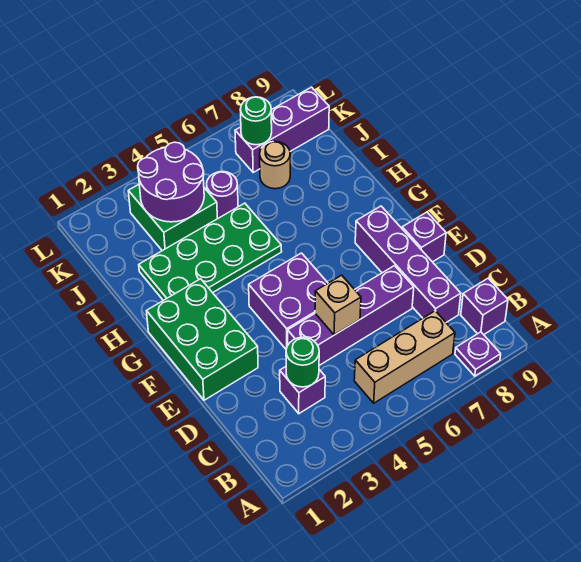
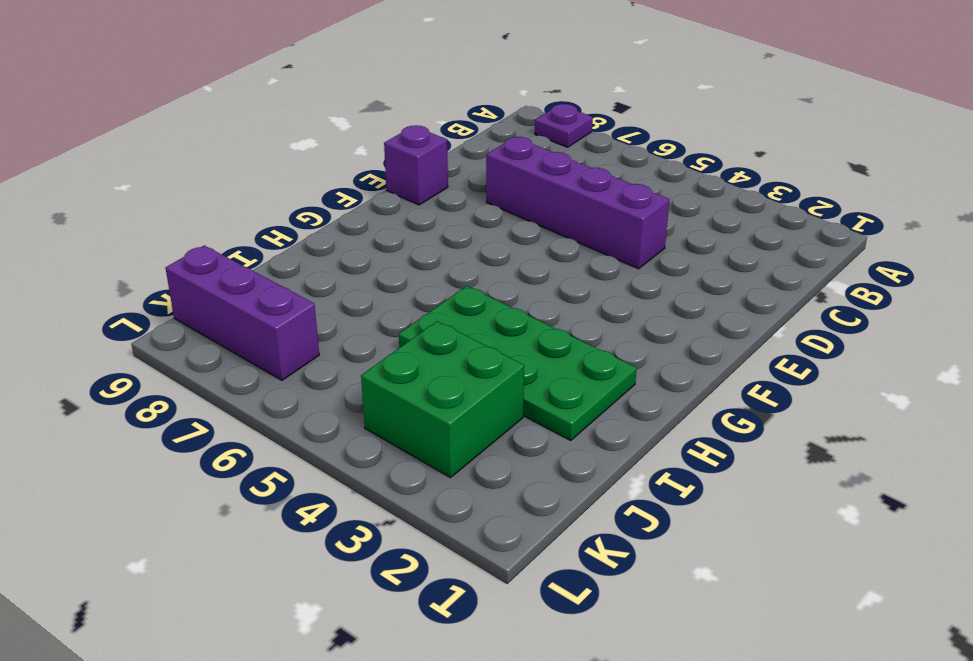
none -> tan 1x3 brick [354,311,455,403]
none -> purple 1x1 brick [461,278,508,335]
none -> purple 1x1 brick [280,367,325,414]

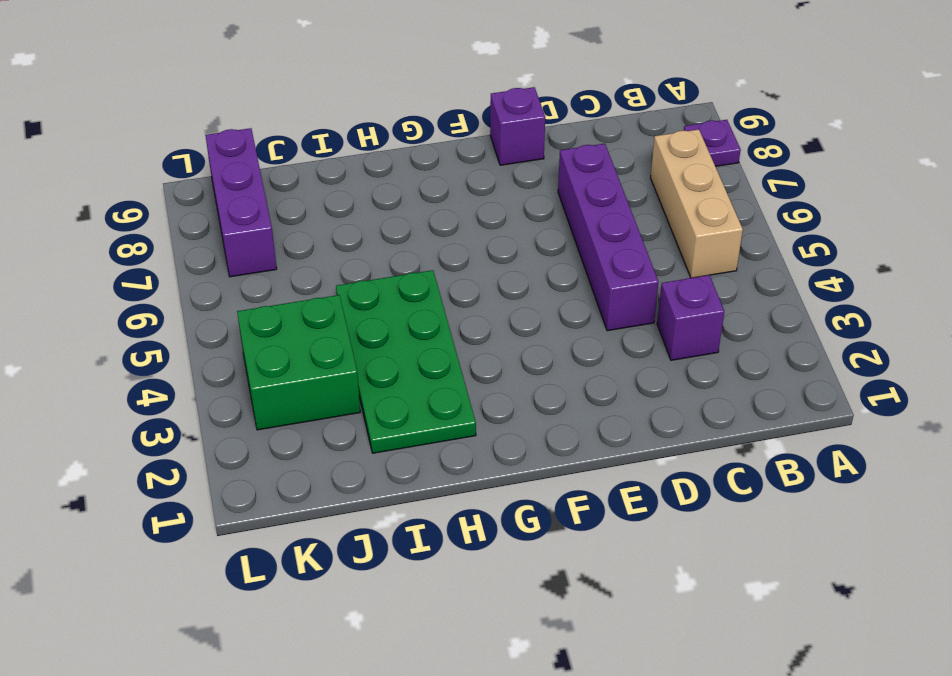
none -> purple 1x1 brick [461,278,508,335]
none -> purple 1x4 brick [355,206,461,322]
none -> green 2x3 brick [147,279,258,400]

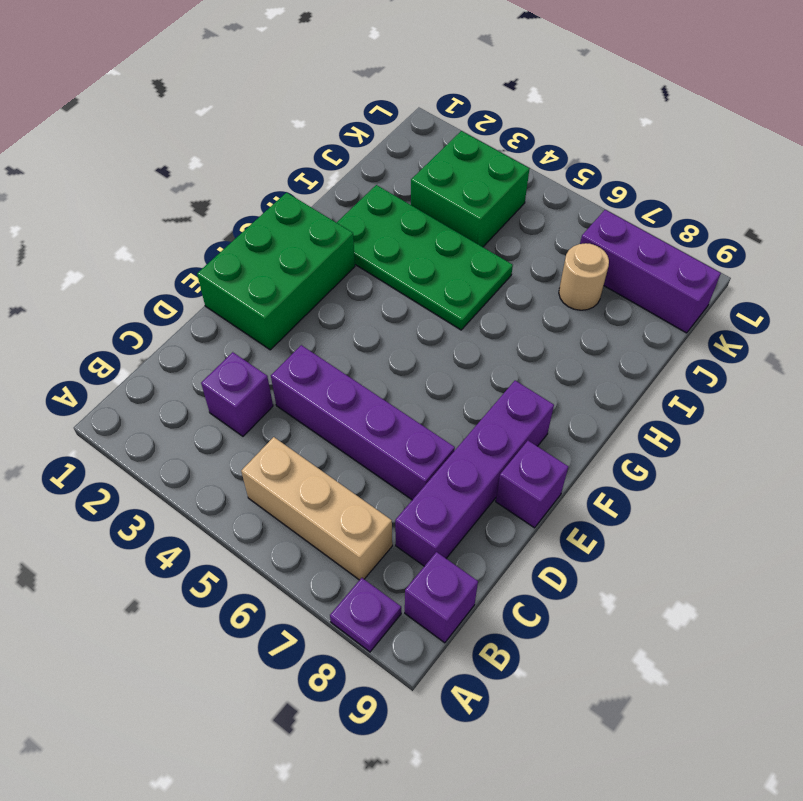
none -> purple 2x2 brick [249,253,328,349]
none -> purple 1x1 round brick [207,172,238,218]
none -> green 1x1 round brick [286,337,319,387]

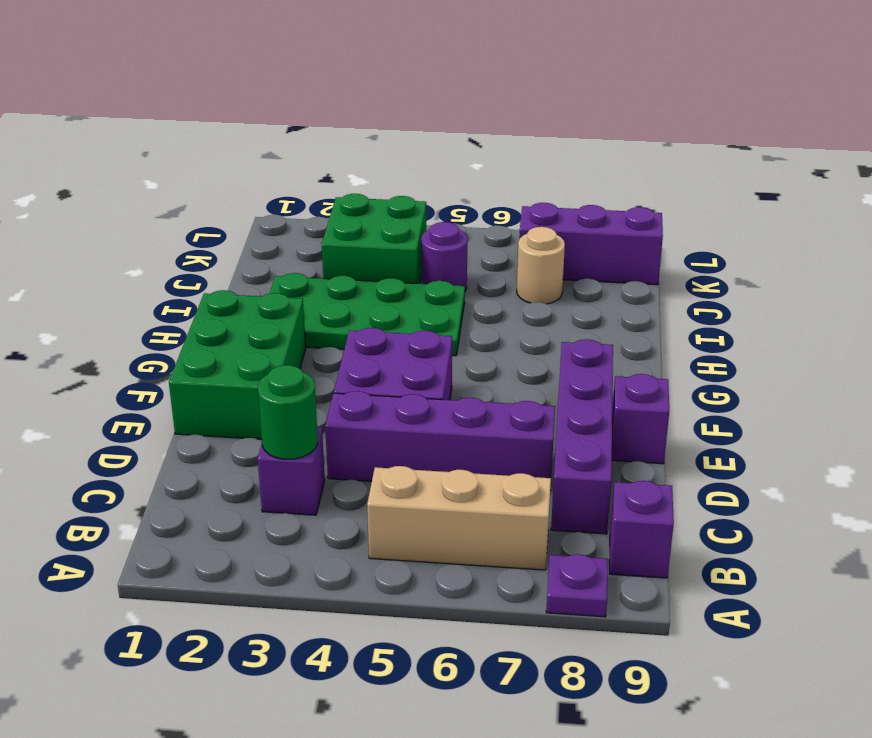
none -> tan 1x1 brick [315,275,361,335]
none -> purple 2x2 round brick [138,142,204,222]
none -> green 1x1 round brick [240,97,272,145]

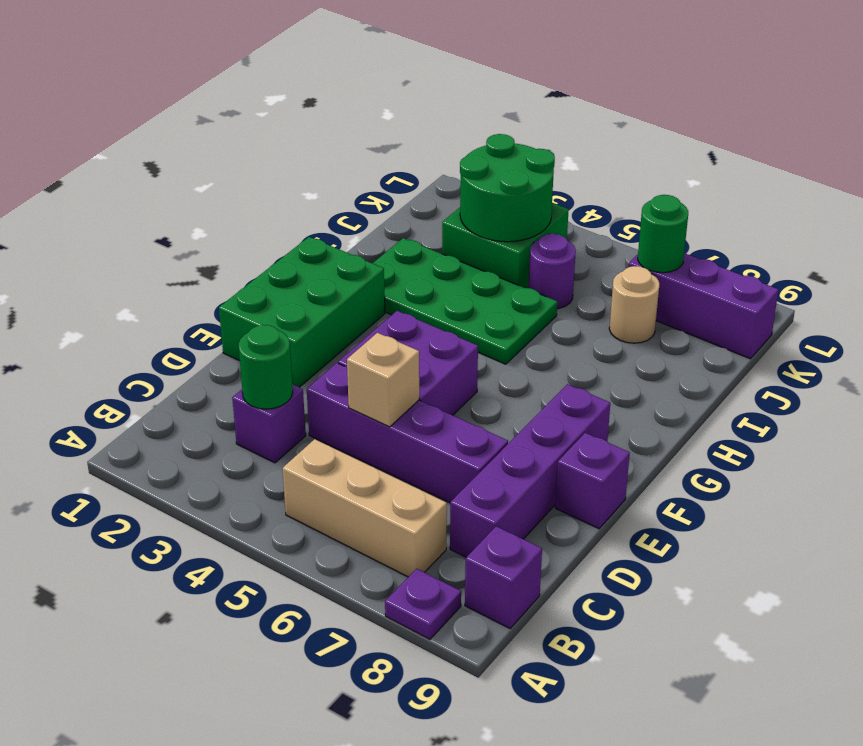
green 2x2 round brick [460,134,555,242] -> purple 2x2 round brick [138,142,204,222]

